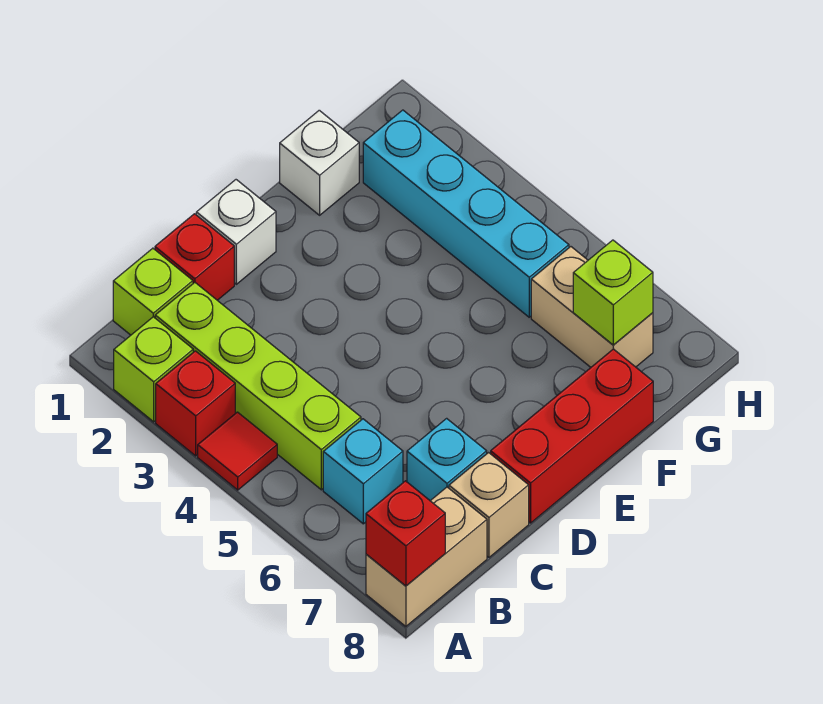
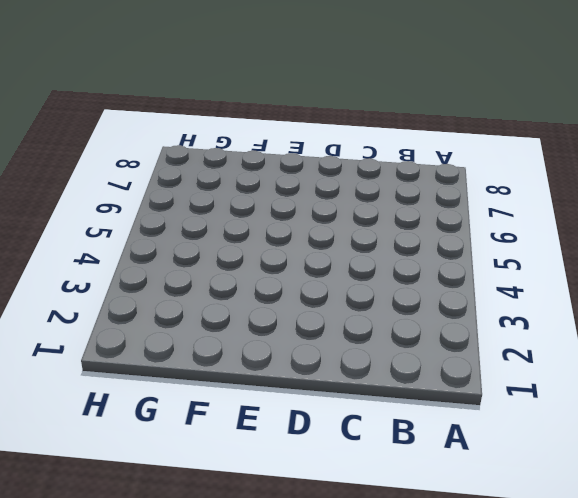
none -> lime 1x1 brick [114,317,193,422]
none -> red 1x1 brick [156,351,235,456]
none -> red 1x1 tile [198,412,277,490]

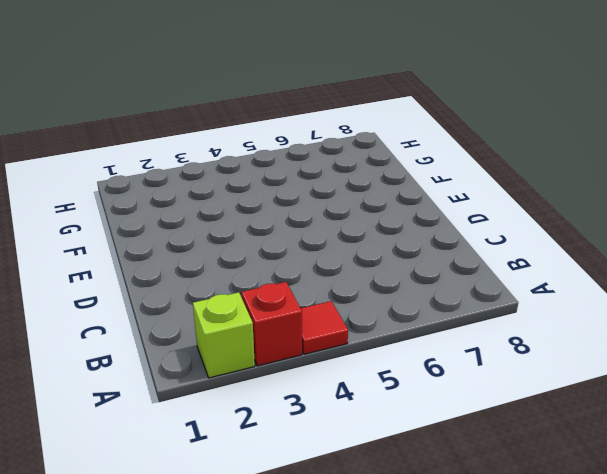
none -> tan 1x2 brick [366,487,487,626]
none -> lime 1x1 brick [113,248,193,335]
none -> lime 1x4 brick [155,283,361,490]

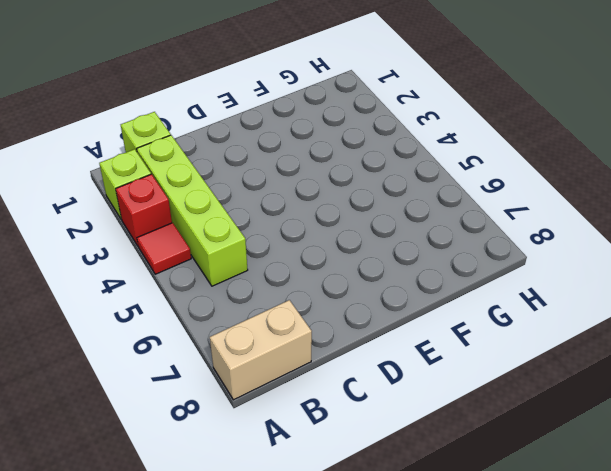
none -> cyan 1x1 brick [323,419,403,524]
none -> red 1x1 brick [155,214,234,300]
none -> cyan 1x1 brick [407,418,487,501]

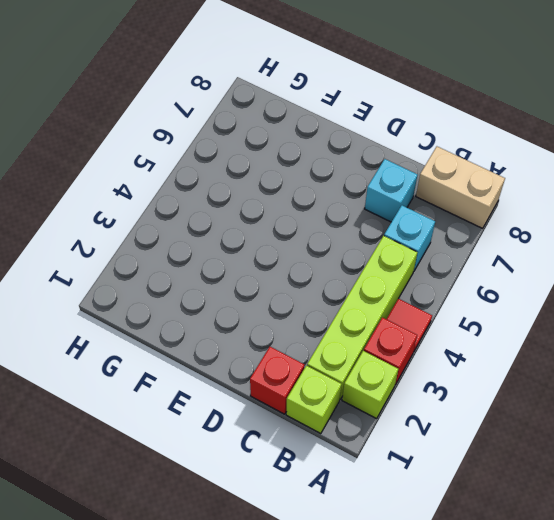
none -> tan 1x1 brick [449,453,529,557]
none -> white 1x1 brick [196,180,276,284]
none -> red 1x3 brick [491,349,653,523]

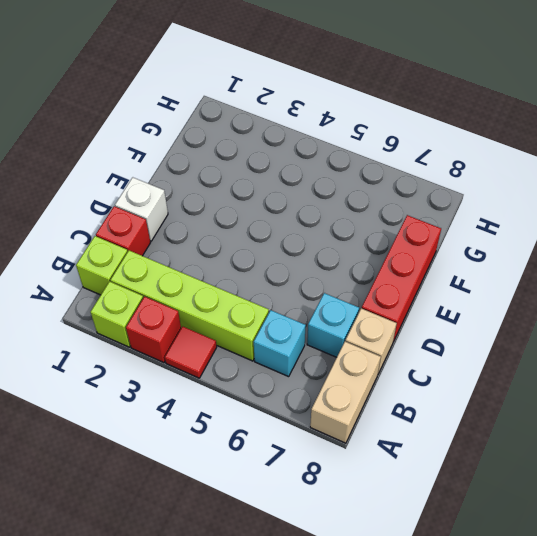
none -> white 1x1 brick [280,110,359,215]
none -> cyan 1x4 brick [363,110,569,317]
none -> tan 1x2 brick [531,247,653,367]

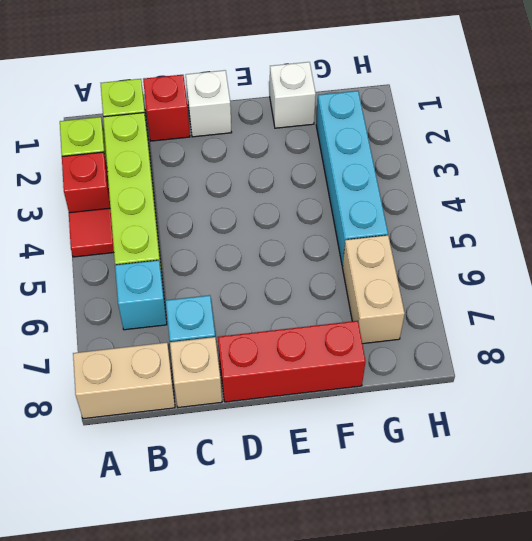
none -> red 1x1 brick [366,481,445,586]
none -> lime 1x1 brick [573,240,653,345]

